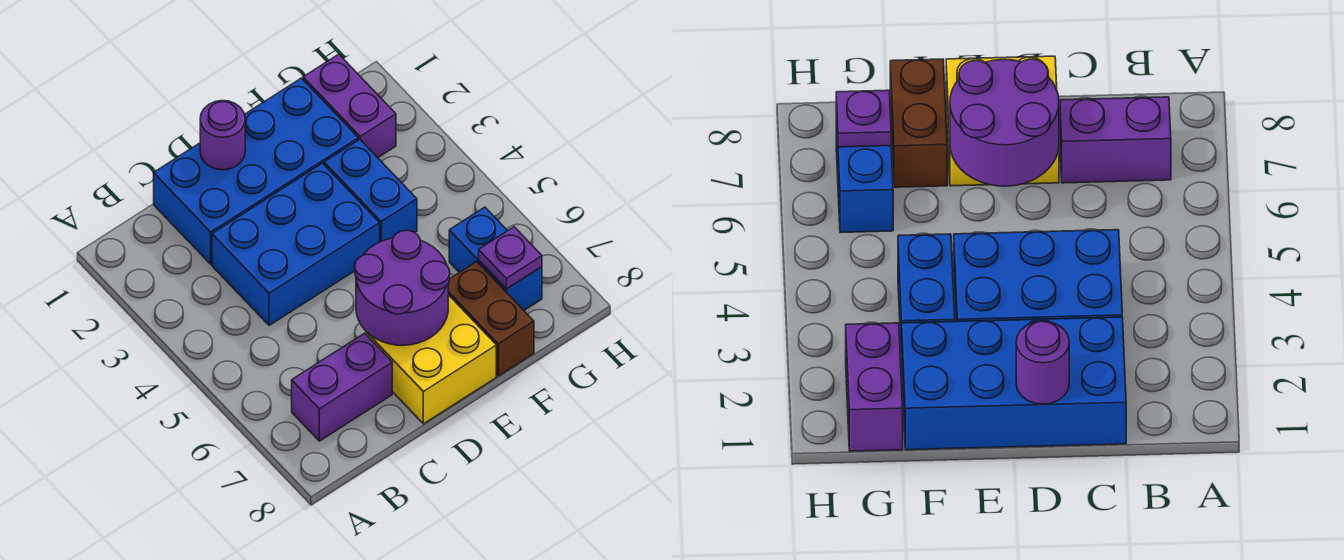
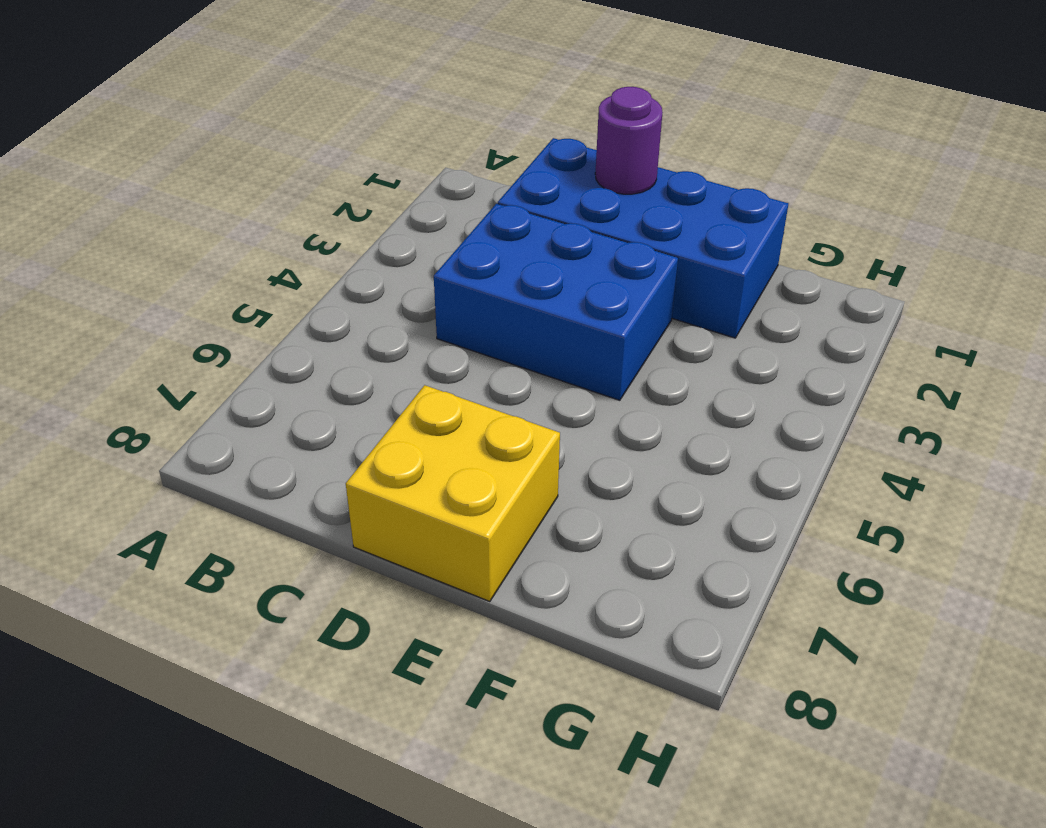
none -> purple 1x2 brick [292,333,392,441]
none -> blue 1x2 brick [324,139,417,242]

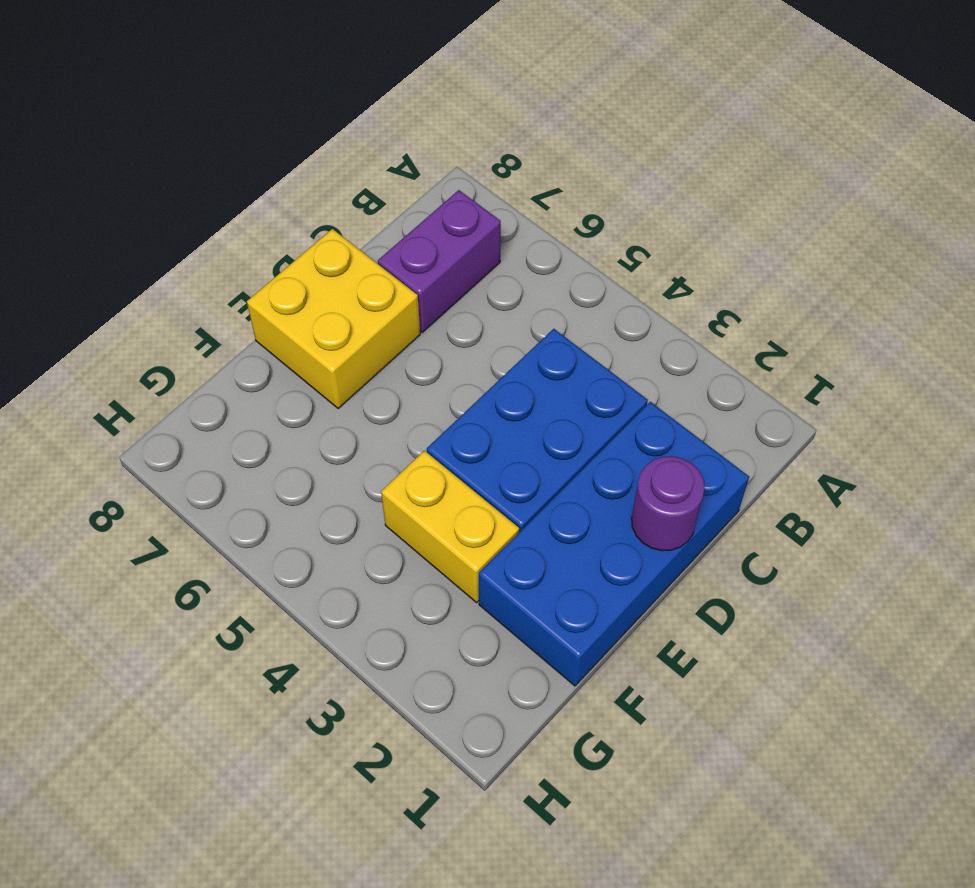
yellow 1x2 brick [381,451,519,602] -> blue 1x2 brick [324,139,417,242]
none -> brown 1x2 brick [448,262,534,376]
none -> purple 1x2 brick [303,54,396,158]

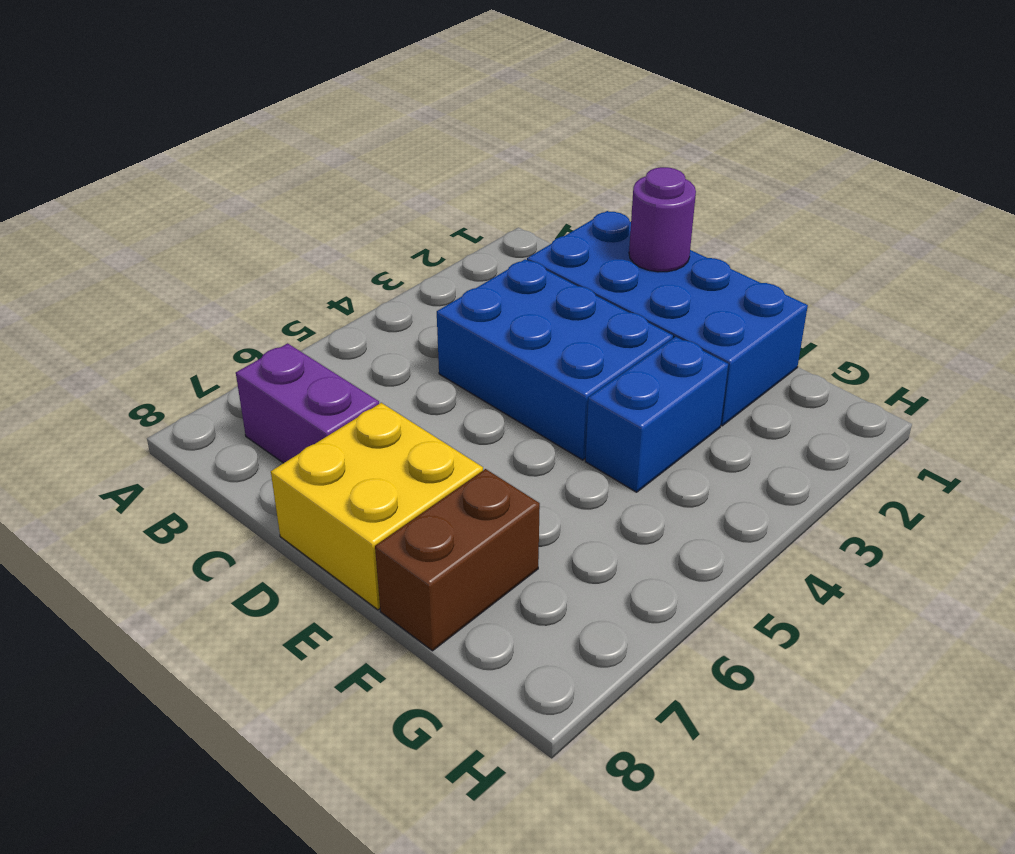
none -> purple 1x2 brick [303,54,396,158]
none -> blue 1x2 brick [449,207,542,310]

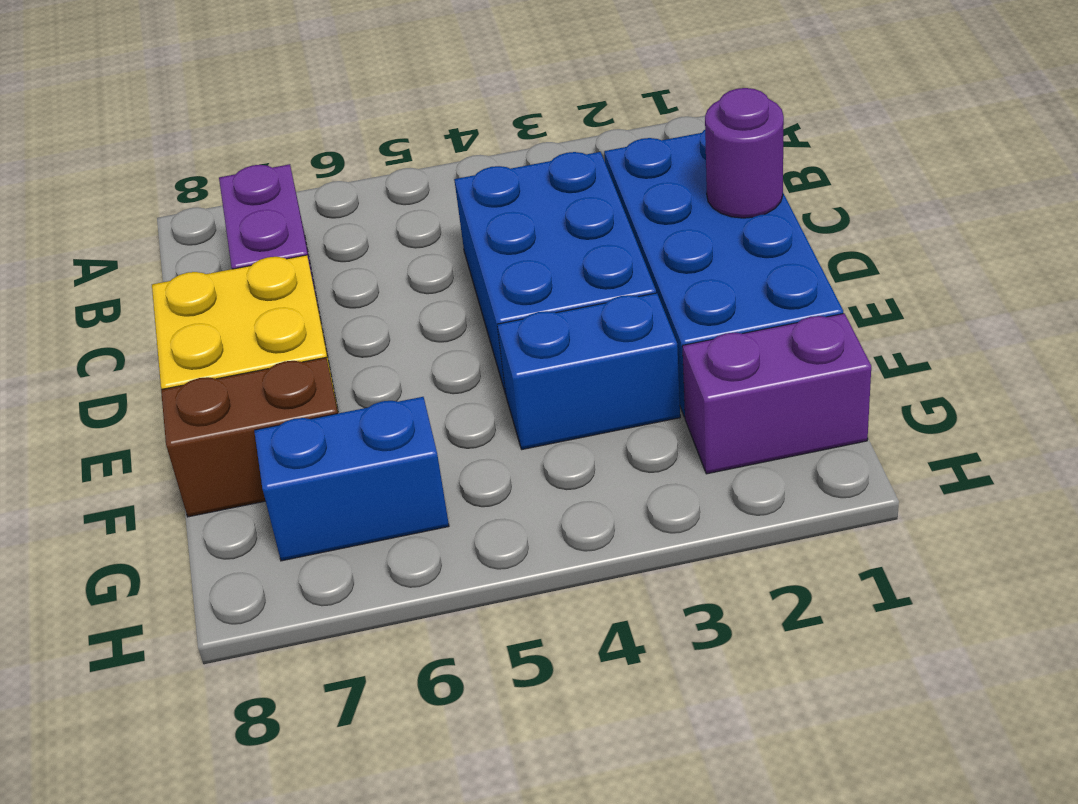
none -> purple 2x2 round brick [355,231,450,345]
none -> purple 1x1 plate [479,227,542,289]

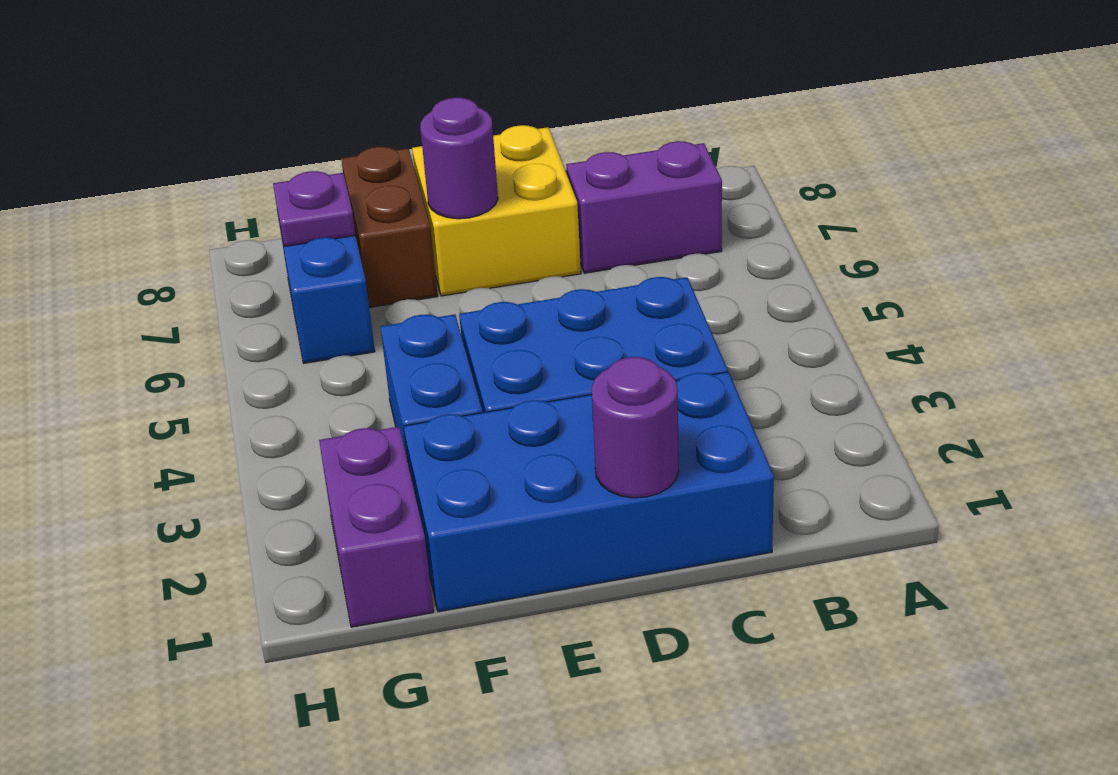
purple 1x1 round brick [420,98,498,219] -> purple 2x2 round brick [355,231,450,345]

